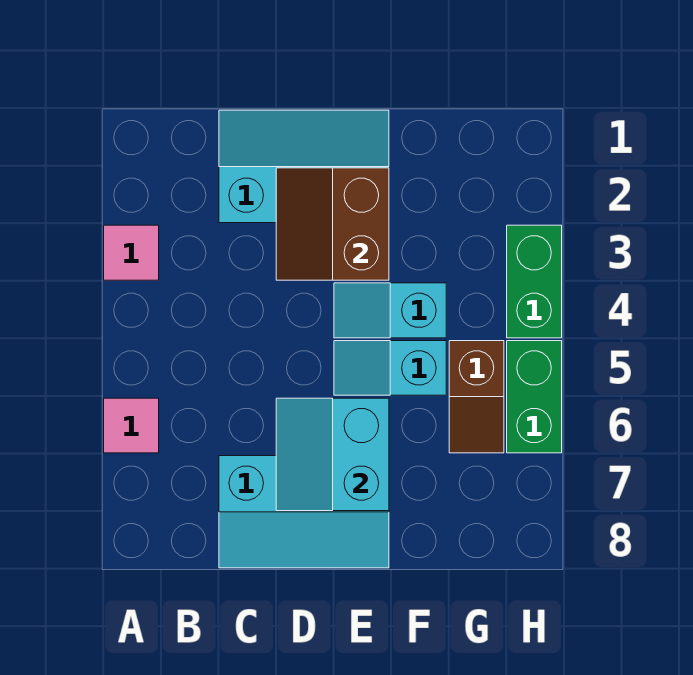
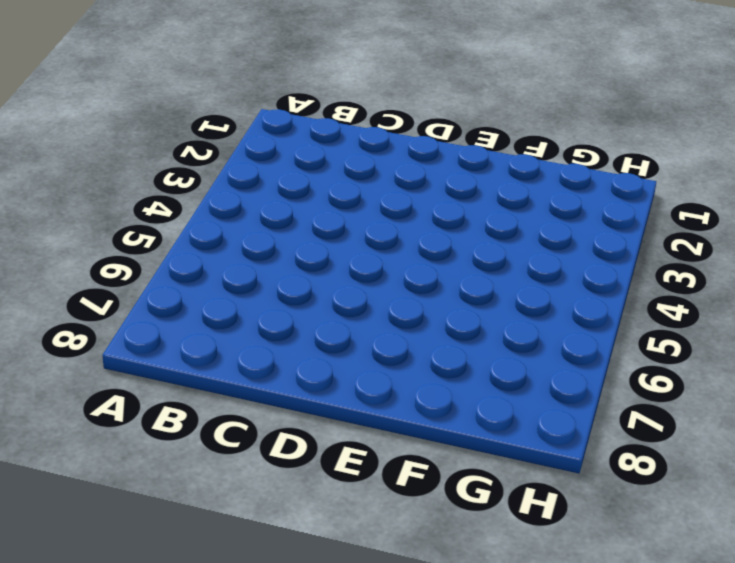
none -> pink 1x1 tile [104,225,159,280]
none -> pink 1x1 tile [104,398,159,453]

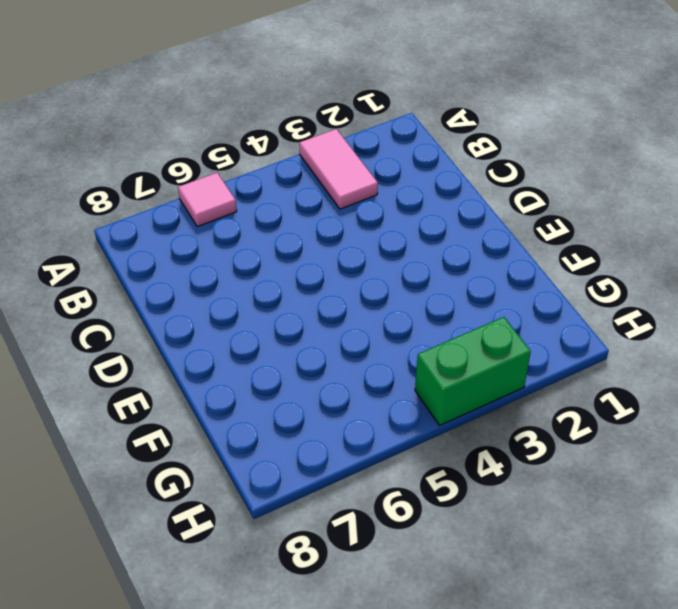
pink 1x2 tile [299,129,378,209] -> pink 1x1 tile [104,225,159,280]
none -> cyan 2x3 slope [219,110,389,223]
none -> cyan 2x3 slope [219,456,389,568]

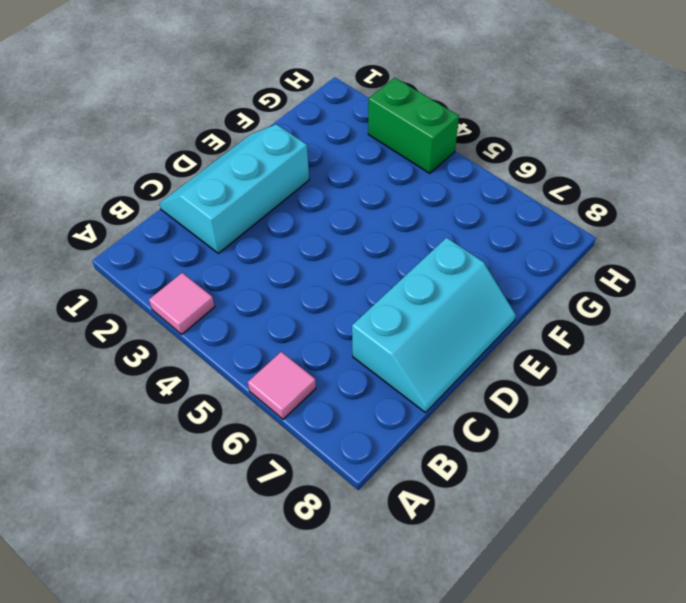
none -> cyan 1x2 slope [334,283,446,338]
none -> cyan 1x2 slope [334,341,446,395]

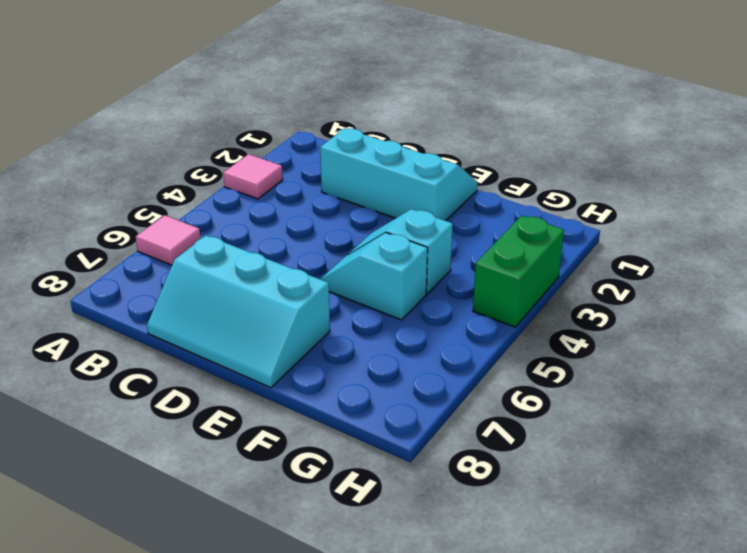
none -> brown 1x2 slope [449,341,504,453]
none -> green 1x2 brick [507,341,562,453]

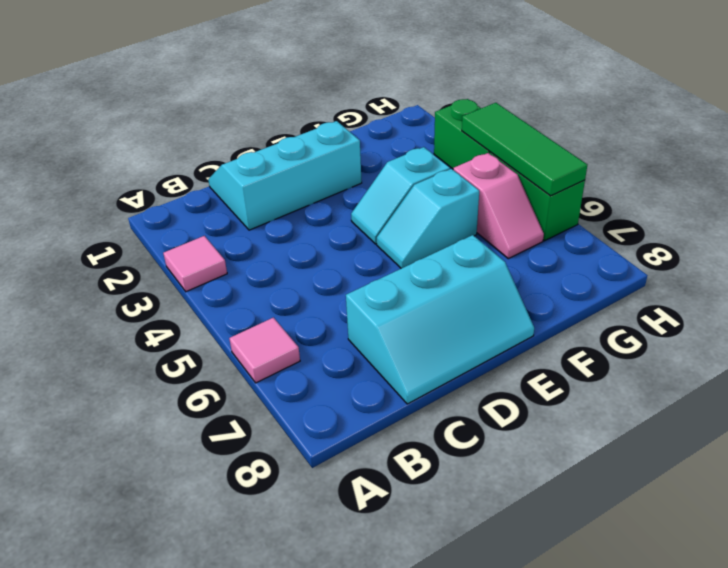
pink 1x2 slope [453,153,544,259] -> brown 1x2 slope [449,341,504,453]
green 1x3 tile [462,103,587,196] -> none
none -> brown 2x2 slope [276,168,389,280]
none -> cyan 2x2 slope [276,398,389,511]

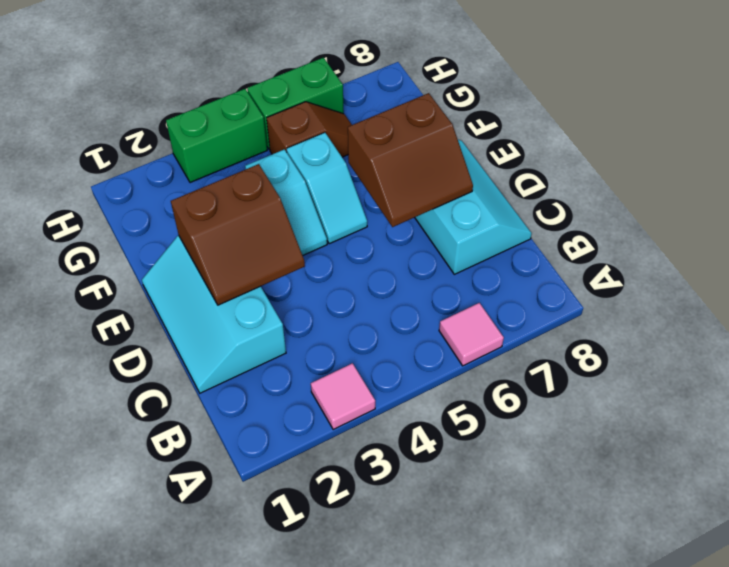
brown 2x2 slope [348,93,473,227] -> cyan 2x2 slope [276,398,389,511]

